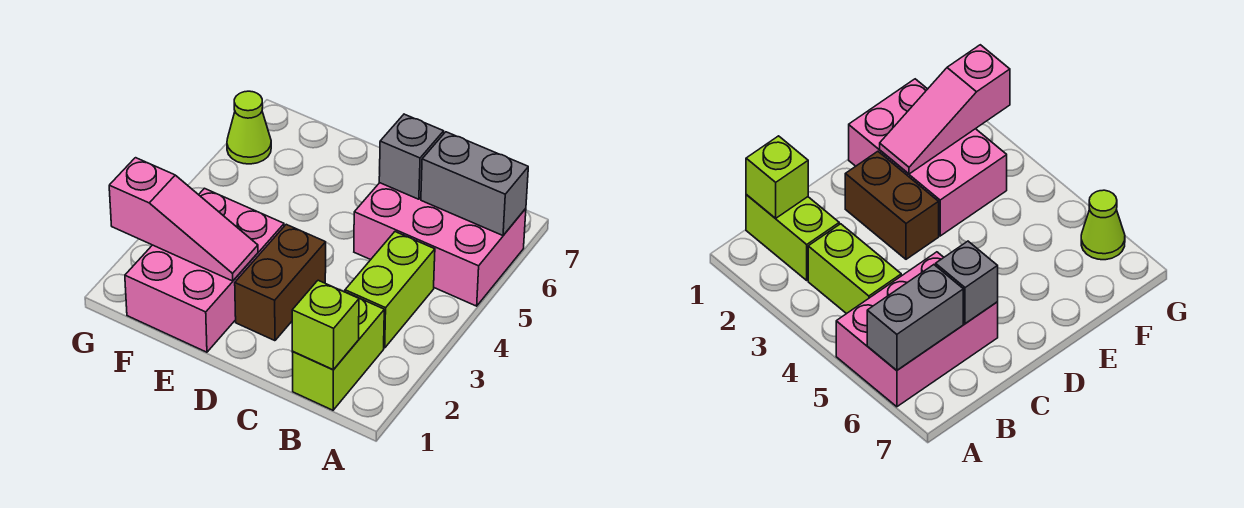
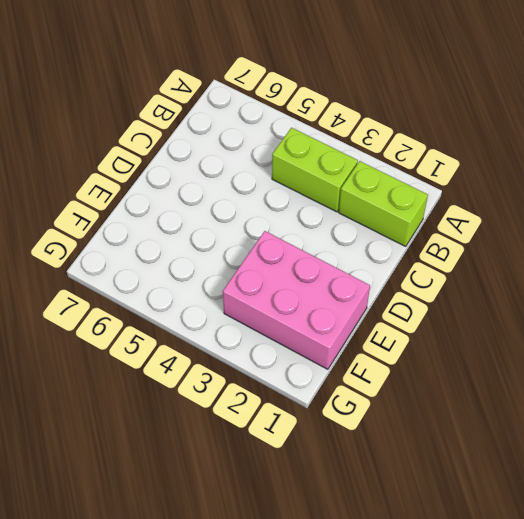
none -> pink 2x3 brick [354,183,526,306]
none -> brown 1x2 brick [235,224,326,341]

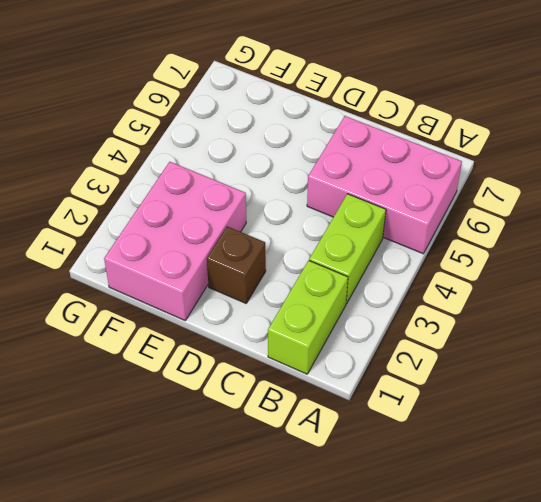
brown 1x1 brick [207,226,266,303] -> brown 1x2 brick [235,224,326,341]
none -> lime 1x1 cone [227,91,271,164]
none -> grey 1x2 brick [421,132,528,236]

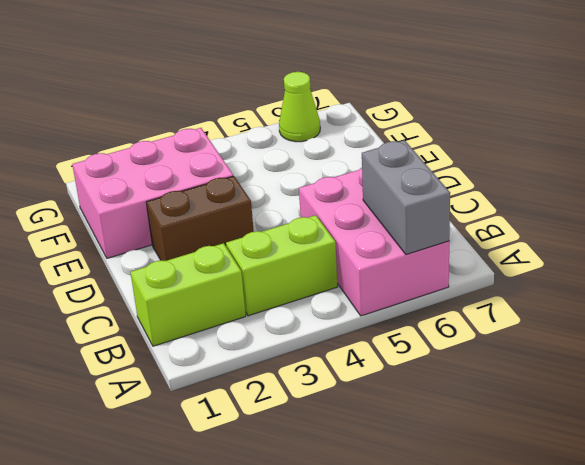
none -> lime 1x1 brick [292,280,359,370]
none -> grey 1x1 brick [379,114,444,199]

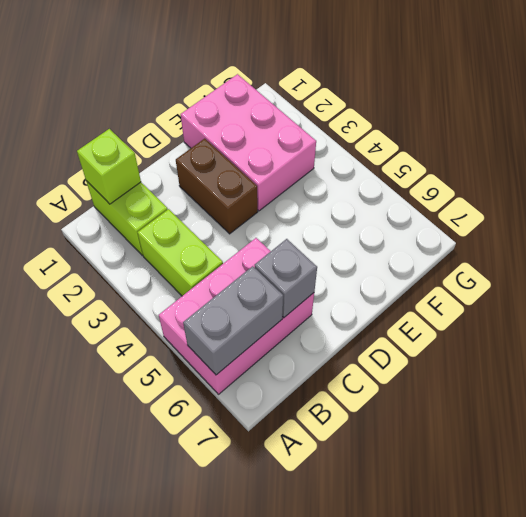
none -> lime 1x1 cone [227,91,271,164]
none -> pink 1x3 slope [109,158,258,281]

